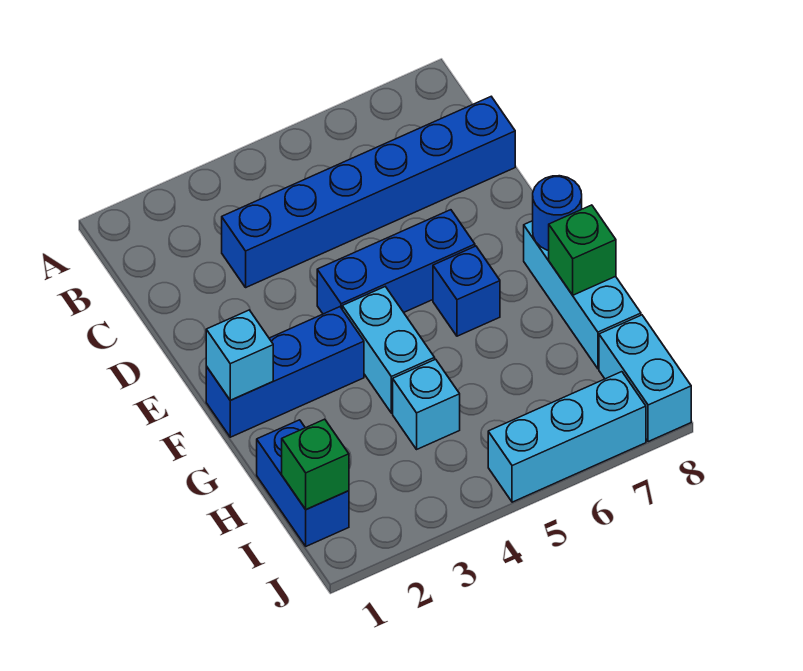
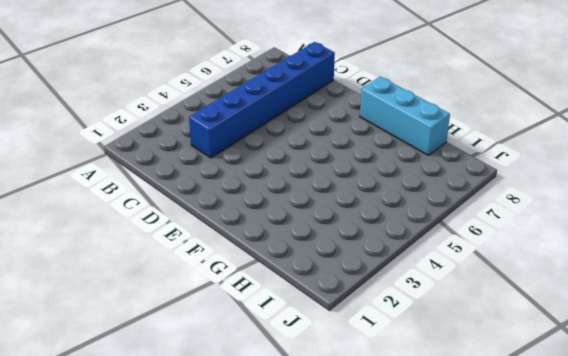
none -> blue 1x3 brick [317,210,475,314]
none -> blue 1x3 brick [206,307,364,437]
none -> cyan 1x2 brick [342,287,435,413]

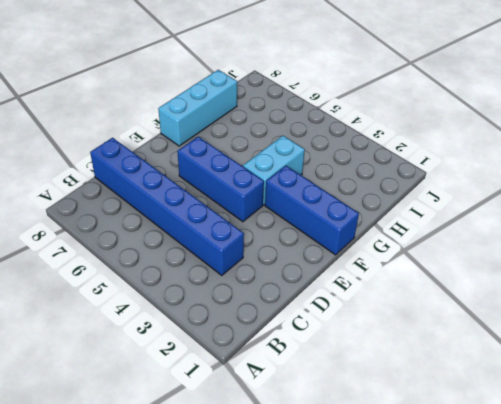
none -> blue 1x1 brick [433,246,500,336]
none -> blue 1x2 brick [257,420,349,546]
none -> cyan 1x1 brick [393,359,460,449]

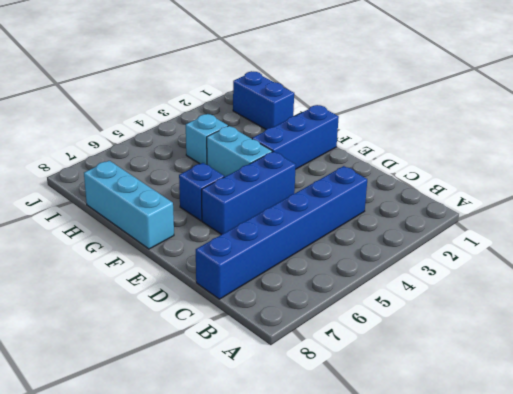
none -> cyan 1x2 brick [599,315,691,442]
none -> cyan 1x3 brick [488,372,646,502]
none -> cyan 1x1 brick [206,310,273,400]

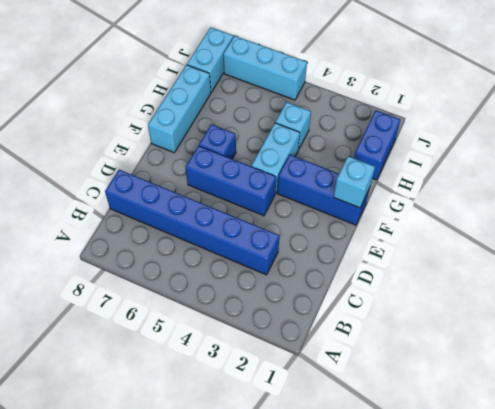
none -> blue 1x1 round brick [533,176,582,250]
none -> green 1x1 brick [549,205,616,295]
none -> green 1x1 brick [282,419,349,510]

